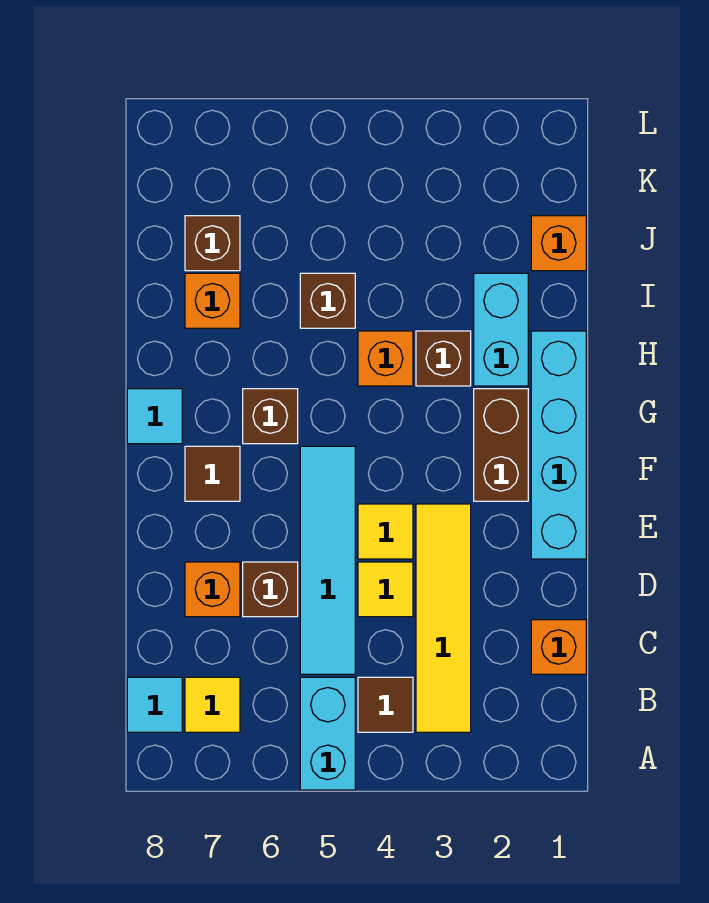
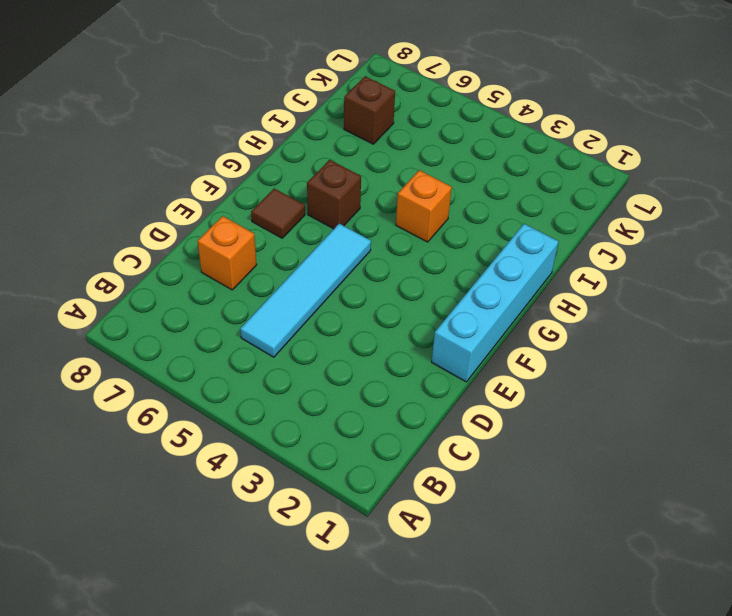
none -> cyan 1x2 brick [300,677,355,790]
none -> yellow 1x4 tile [416,504,471,732]
none -> brown 1x1 tile [358,677,413,732]

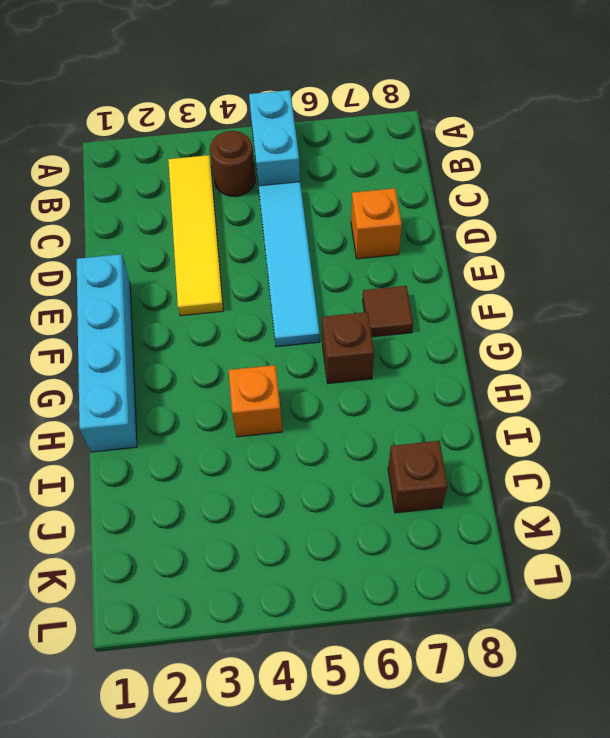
brown 1x1 round brick [210,131,255,197] -> brown 1x1 tile [358,677,413,732]
none -> yellow 1x1 tile [185,677,240,732]
none -> cyan 1x1 tile [127,677,182,732]
none -> orange 1x1 brick [531,620,586,674]

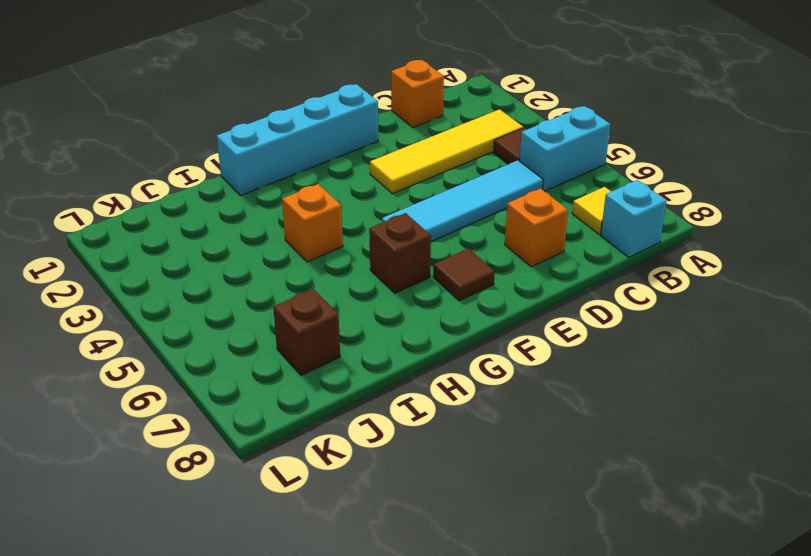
cyan 1x1 brick [601,180,667,257] -> cyan 1x1 tile [127,677,182,732]
none -> yellow 1x1 tile [358,562,413,617]
none -> brown 1x1 brick [243,562,298,617]
none -> yellow 1x1 tile [358,504,413,559]

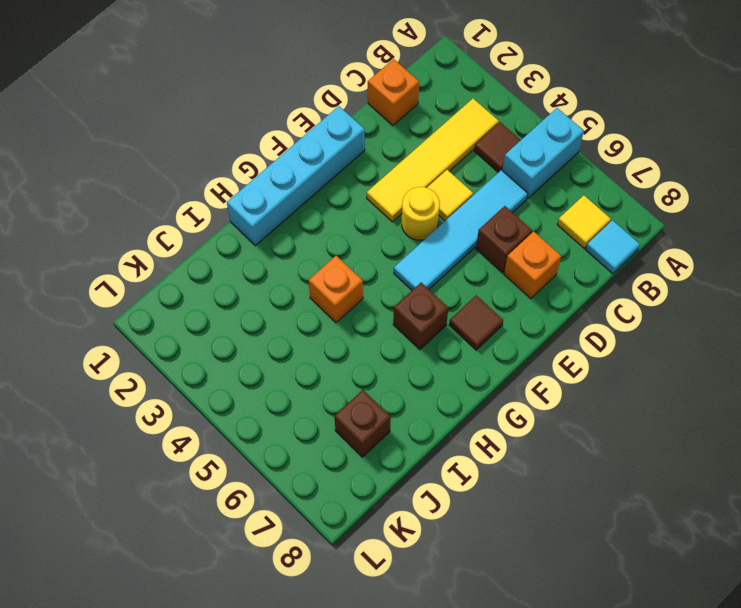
yellow 1x1 round brick [402,187,440,240] -> yellow 1x1 tile [358,504,413,559]
none -> brown 1x2 brick [474,389,528,501]
none -> cyan 1x1 tile [127,389,182,444]
none -> cyan 1x2 brick [474,273,528,386]

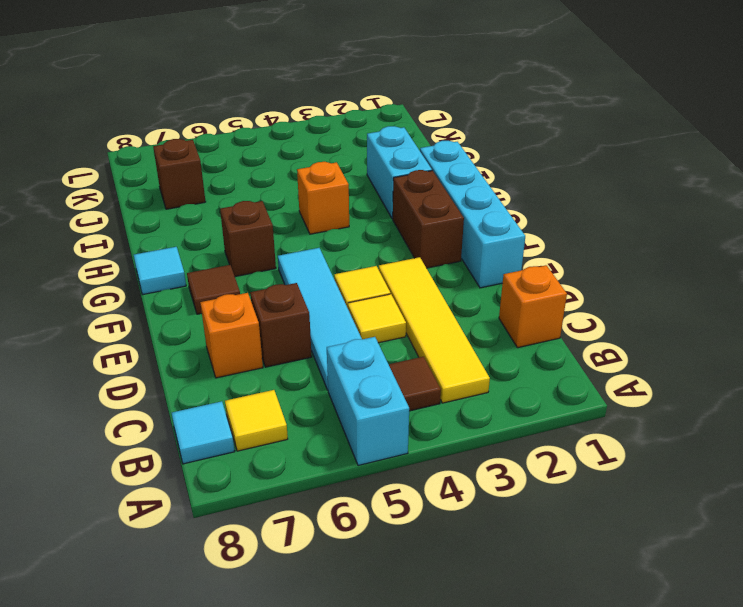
none -> brown 1x1 brick [416,331,471,386]
none -> brown 1x1 brick [300,273,355,328]
none -> orange 1x1 brick [185,273,240,328]

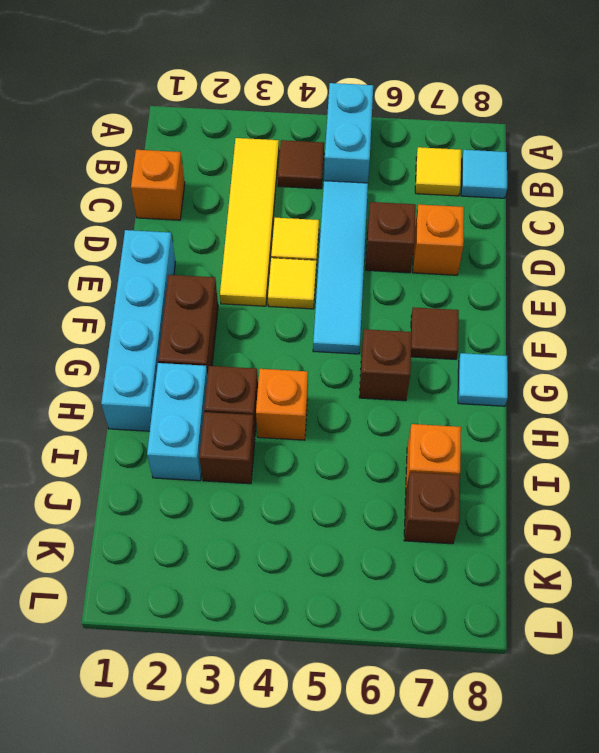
brown 1x1 brick [199,412,255,484] -> brown 1x1 brick moved to [300,273,355,328]
none -> orange 1x1 brick [531,216,586,271]

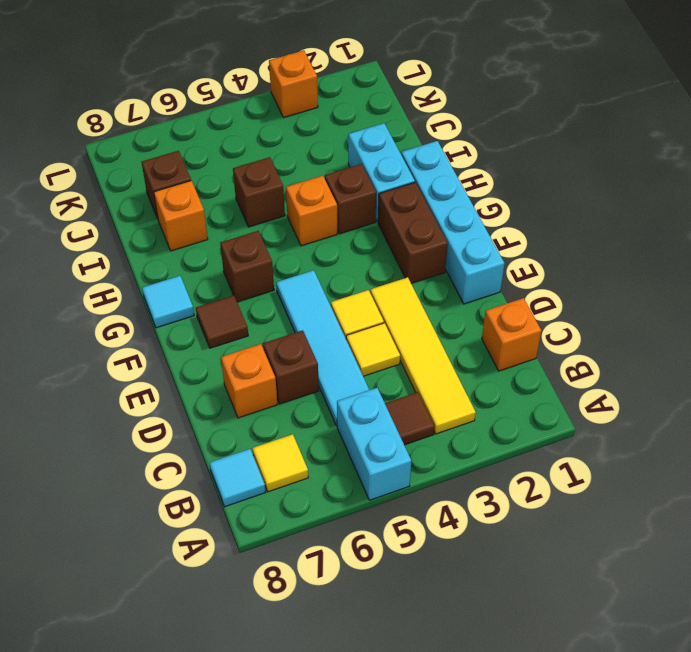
orange 1x1 brick [269,50,318,118] -> orange 1x1 brick moved to [531,216,586,271]

